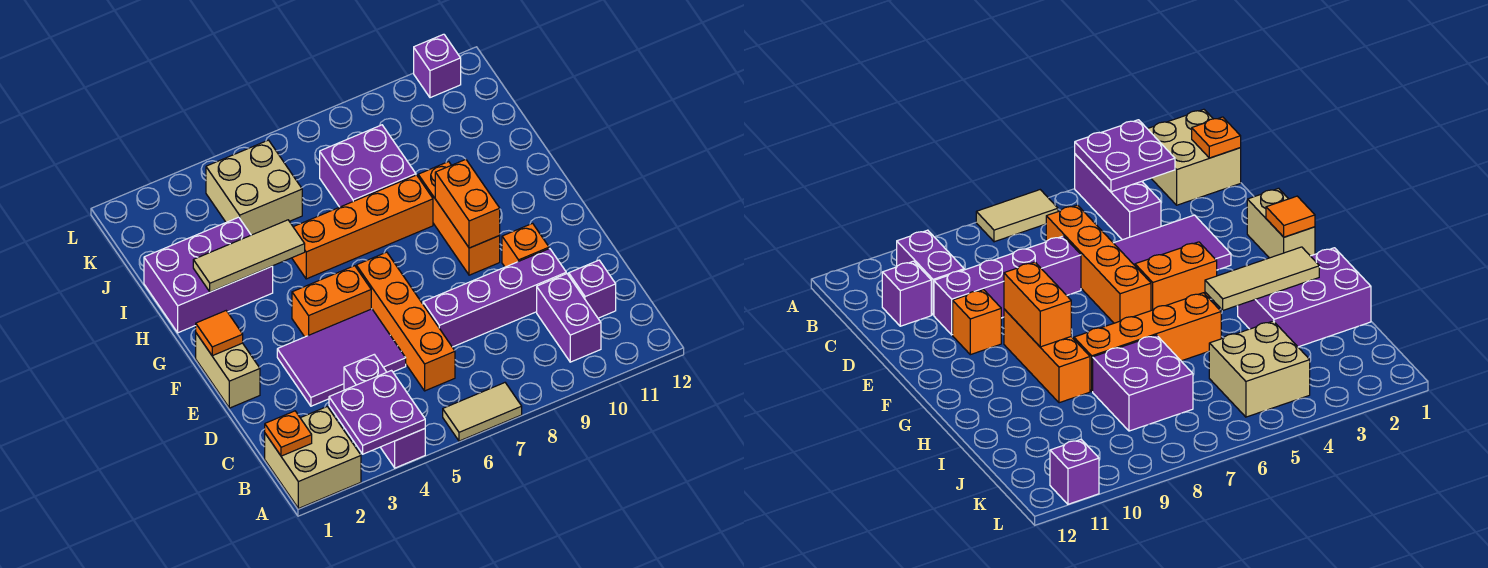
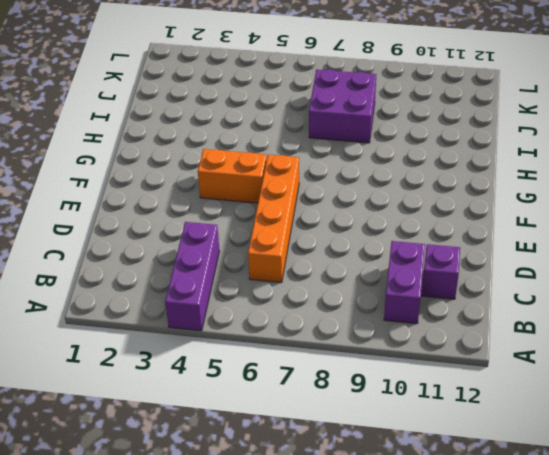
none -> tan 2x2 brick [265,407,361,509]
none -> tan 1x2 tile [443,383,522,441]
none -> purple 2x3 tile [277,309,406,406]

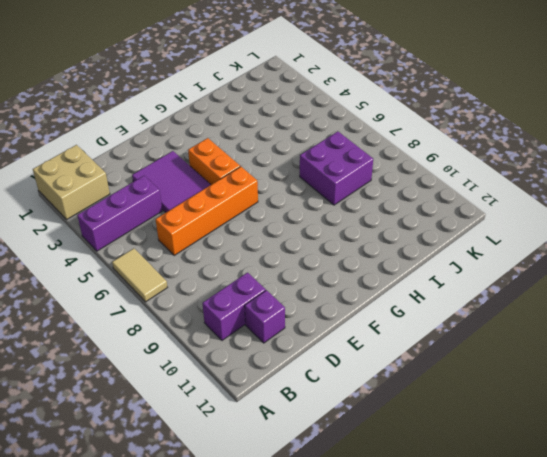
none -> purple 1x4 brick [423,249,566,347]
none -> tan 1x2 brick [196,333,260,408]
none -> orange 1x1 brick [502,223,549,267]

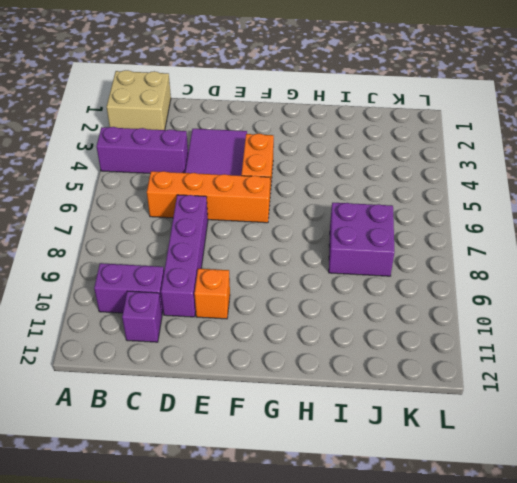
none -> tan 1x2 tile [443,383,522,441]
none -> tan 1x2 brick [196,333,260,408]
none -> orange 1x3 brick [418,162,500,275]

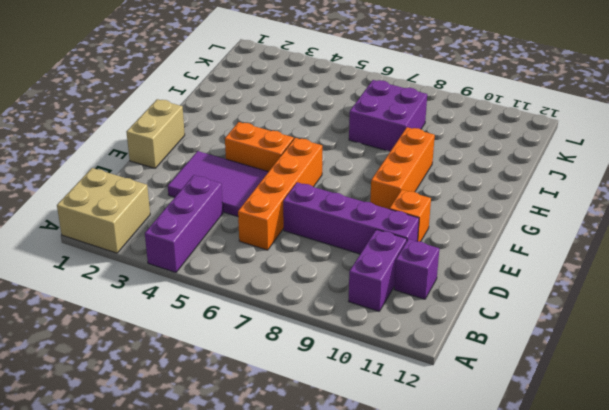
none -> tan 1x2 tile [443,383,522,441]
none -> purple 2x3 brick [144,217,273,333]
none -> orange 1x4 brick [292,175,433,279]

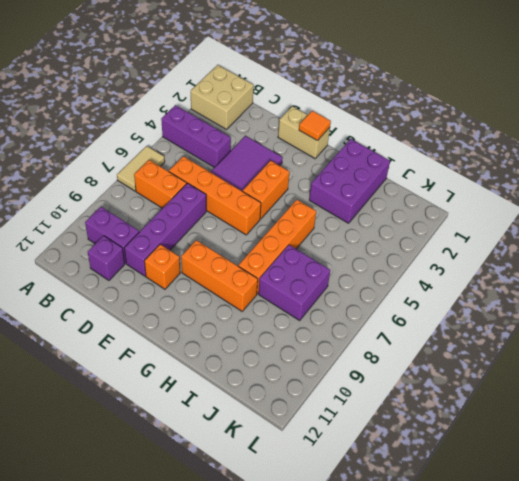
orange 1x2 brick [134,160,187,208] -> orange 1x2 brick moved to [435,159,500,248]
none -> tan 2x2 brick [206,140,302,235]
none -> purple 1x1 brick [414,34,461,98]
none -> purple 2x2 plate [329,371,425,454]

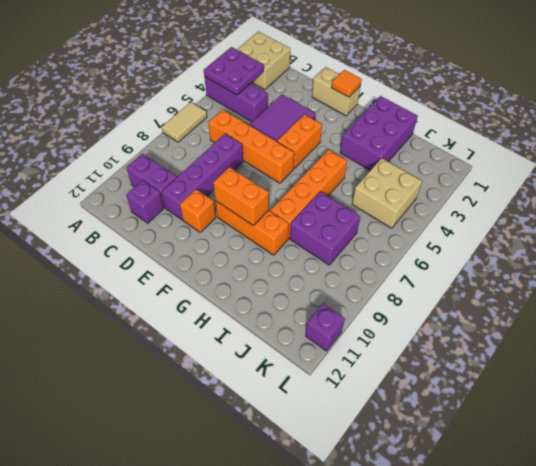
none -> orange 1x1 plate [265,411,312,456]
none -> tan 1x3 tile [193,220,305,292]

